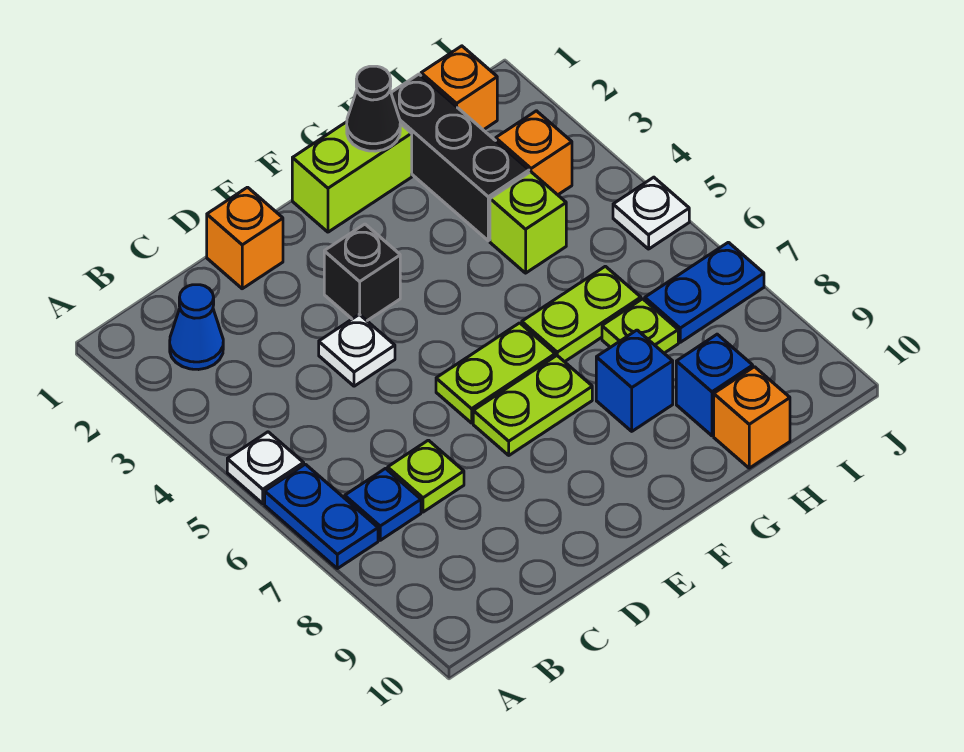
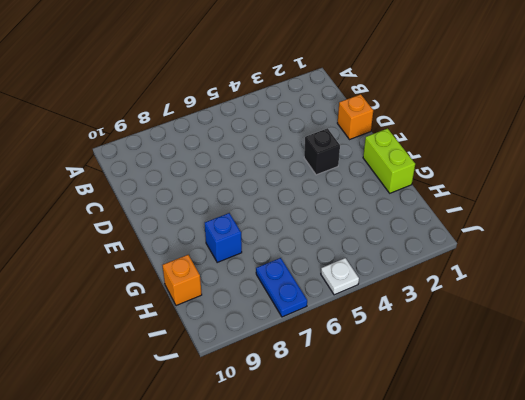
none -> white 1x1 plate [227,432,304,503]
none -> blue 1x2 plate [265,464,378,569]
none -> blue 1x1 cone [170,285,223,370]

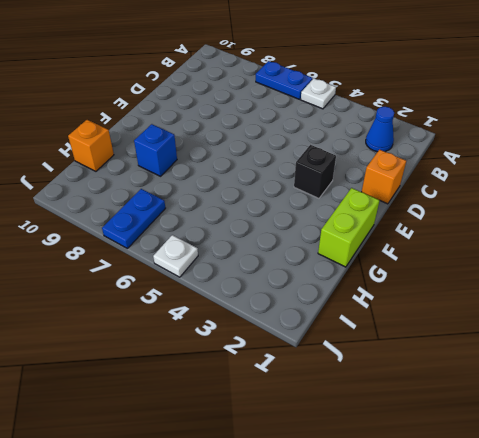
none -> blue 1x1 plate [345,469,421,540]
none -> lime 1x1 plate [388,440,464,512]
none -> white 1x1 plate [319,314,395,386]

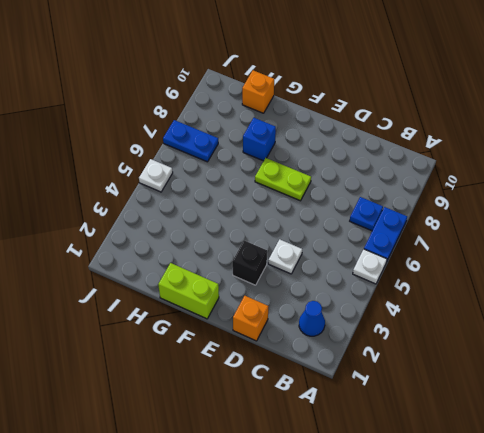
none -> lime 1x1 plate [388,440,464,512]
none -> lime 1x2 plate [436,323,555,423]
none -> lime 1x2 plate [522,266,641,362]

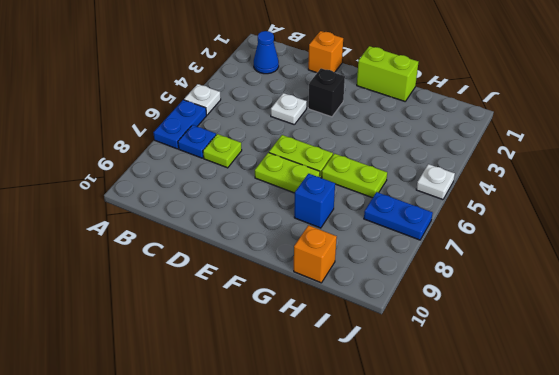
none -> black 1x3 brick [391,74,529,241]
none -> lime 1x1 brick [490,172,566,273]
none -> lime 1x1 plate [602,299,678,353]

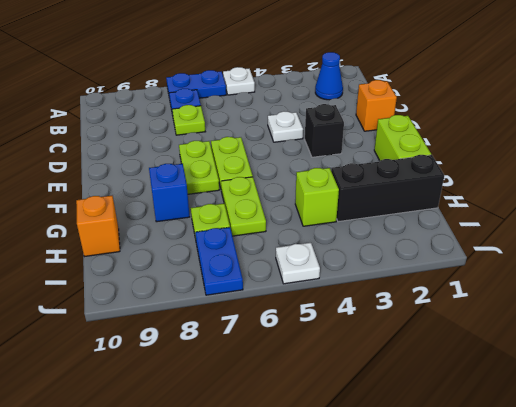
none -> blue 1x1 brick [676,334,753,436]
none -> orange 1x1 brick [421,46,497,130]
none -> orange 1x1 brick [496,111,572,195]

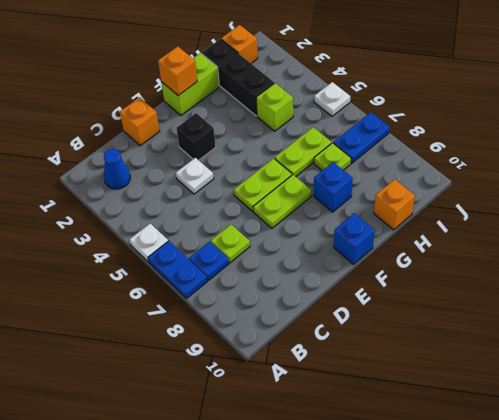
orange 1x1 brick [158,46,197,96] -> orange 1x1 brick moved to [496,111,572,195]
blue 1x1 brick [334,213,375,264] -> blue 1x1 brick moved to [676,334,753,436]
none -> black 1x1 cone [347,66,400,151]

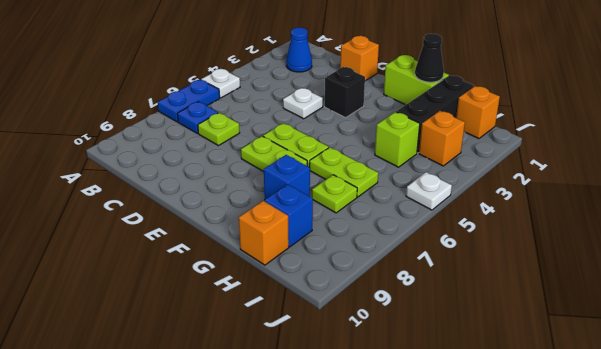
none -> blue 1x2 plate [645,242,764,342]

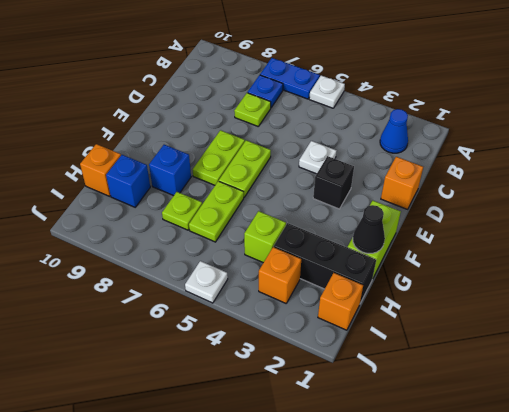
none -> blue 1x2 plate [645,242,764,342]

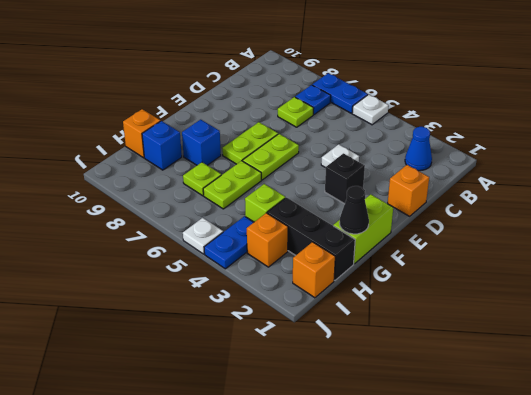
blue 1x2 plate [204,216,254,269] -> blue 1x2 plate moved to [645,242,764,342]

